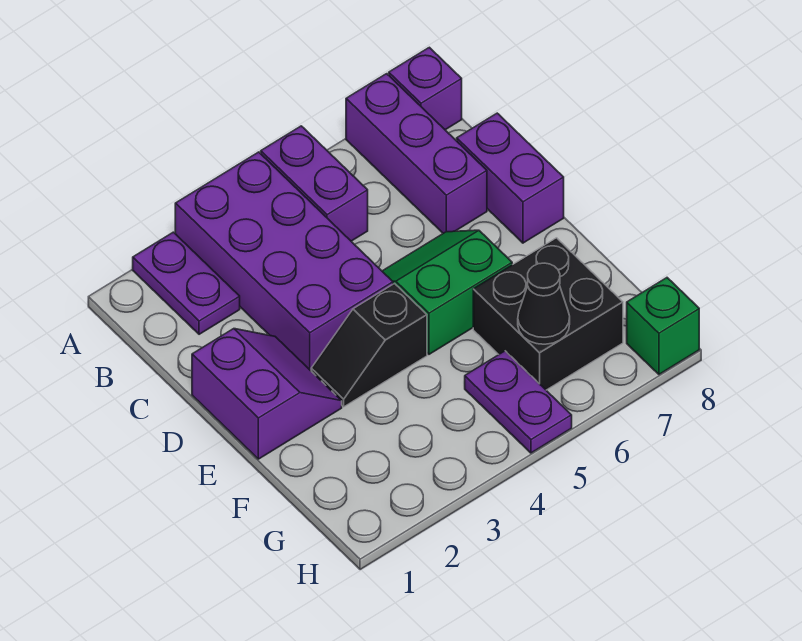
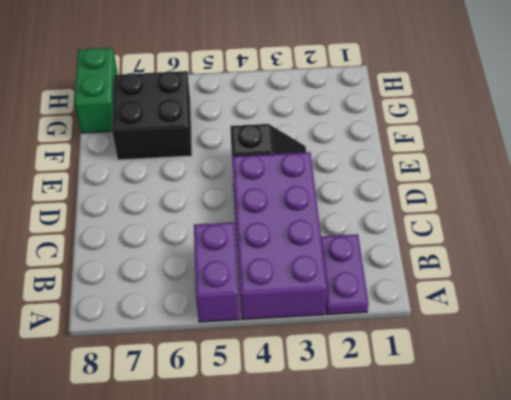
green 1x2 brick [75,48,118,133] -> green 1x1 brick [627,278,699,374]
none -> purple 1x3 brick [346,74,487,233]
none -> purple 1x1 brick [389,47,462,130]
none -> purple 1x2 brick [457,113,564,243]

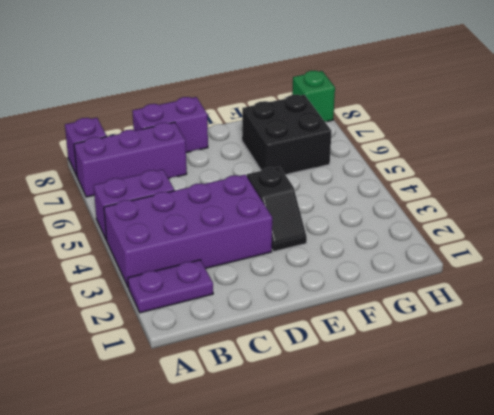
none -> purple 2x2 slope [192,329,342,459]
none -> green 2x2 slope [382,230,512,354]
none -> purple 1x2 plate [465,351,572,453]

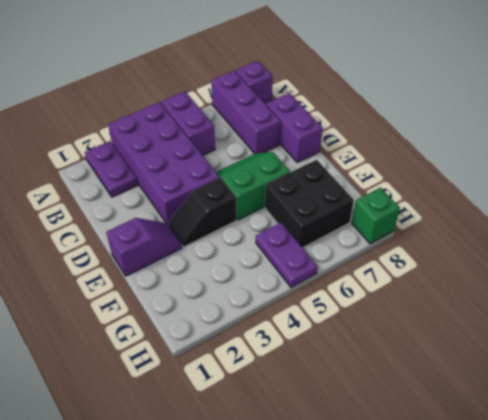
purple 1x2 slope [107,218,182,276] -> purple 2x2 slope [192,329,342,459]
none -> black 1x1 cone [518,263,570,344]

